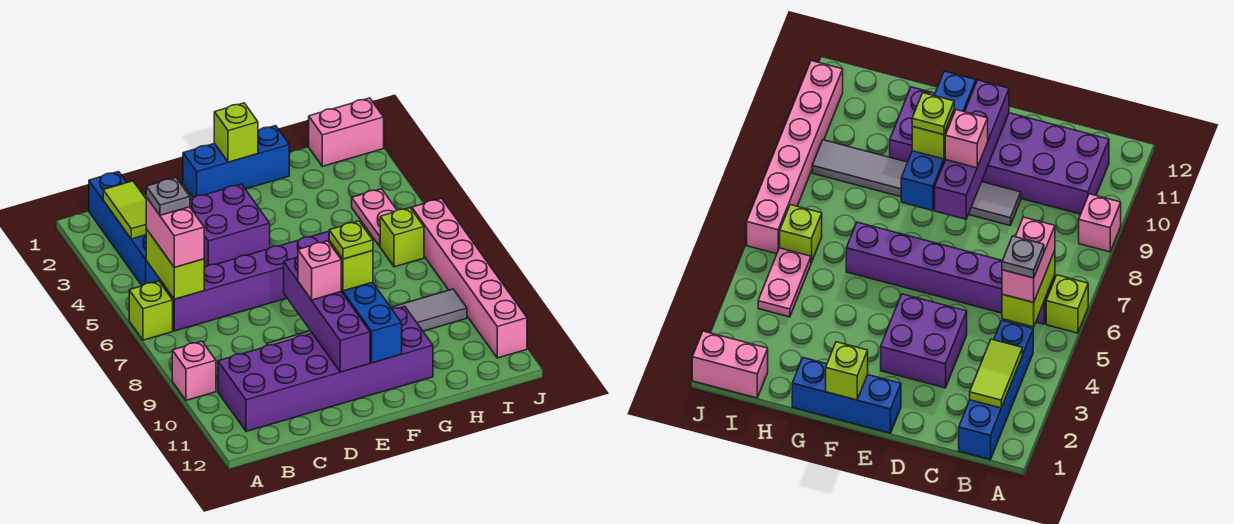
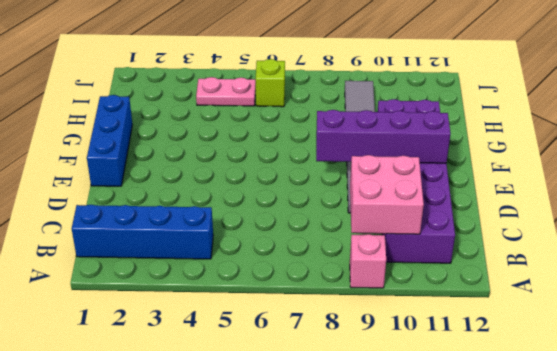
pink 2x2 brick [350,155,424,234] -> none
none -> lime 1x1 brick [129,281,173,340]
none -> purple 1x6 brick [161,231,329,331]
none -> purple 2x2 brick [190,184,270,268]

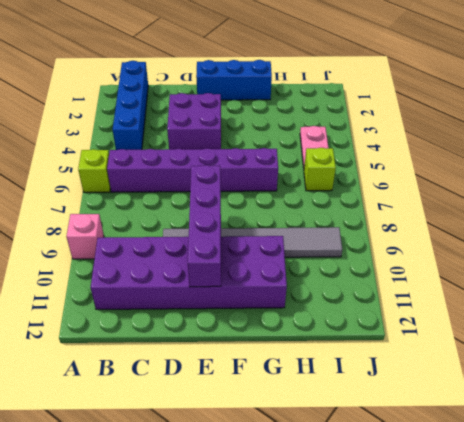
none -> pink 1x2 brick [309,98,384,166]
none -> pink 1x6 brick [411,199,527,358]
none -> lime 1x2 tile [103,181,146,239]

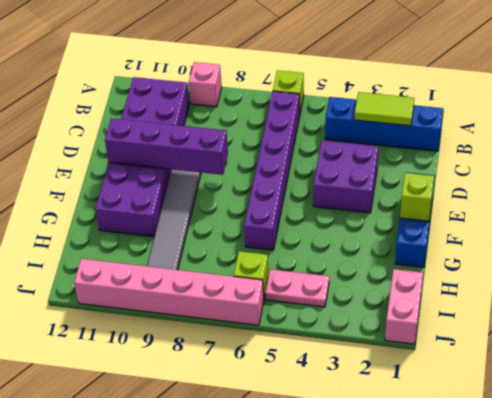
none -> lime 1x2 brick [146,229,204,299]
none -> blue 1x4 brick [341,282,402,363]
none -> pink 1x2 brick [146,197,204,267]

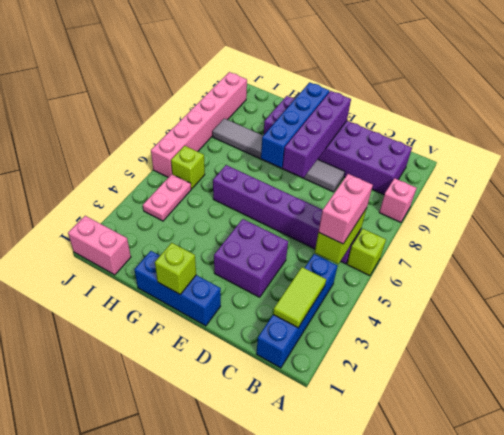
none -> pink 1x1 brick [298,241,341,300]
none -> lime 1x1 brick [329,241,373,291]
none -> grey 1x1 plate [146,178,190,215]

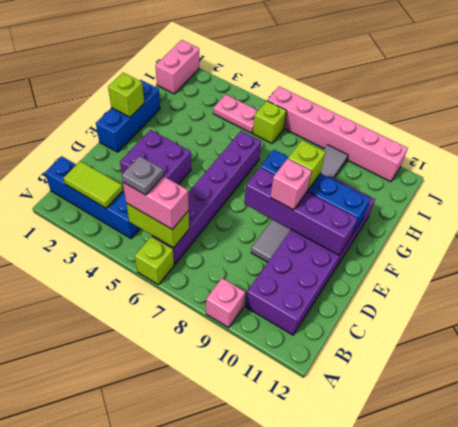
none -> lime 1x1 plate [329,221,373,259]

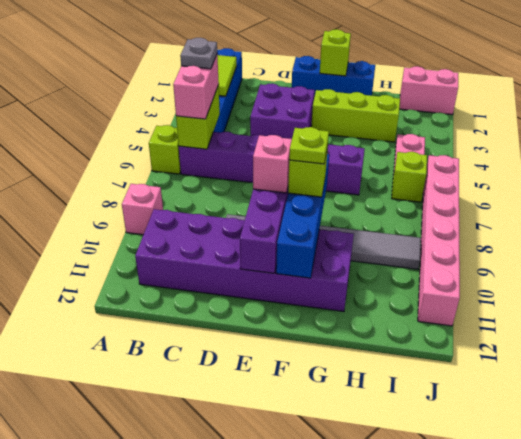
lime 1x3 brick [311,89,400,142] -> none

